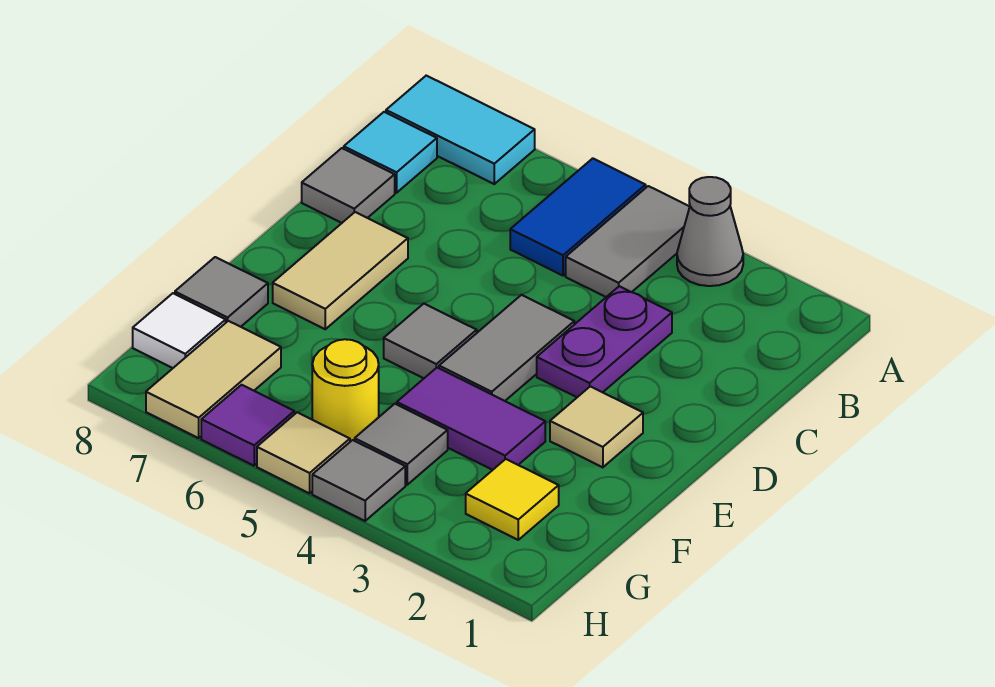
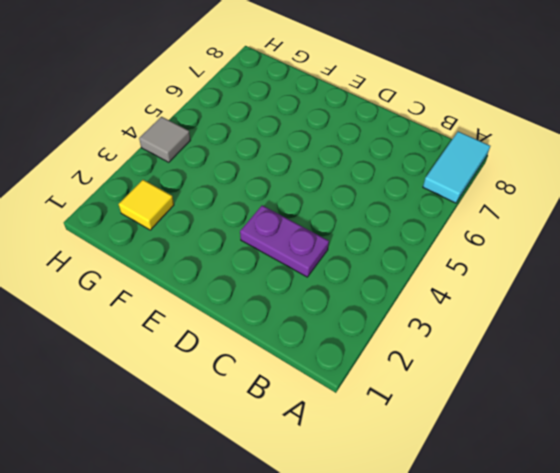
none -> grey 1x1 cone [677,177,743,286]
none -> grey 1x2 tile [566,186,690,297]
none -> blue 1x2 tile [510,158,646,276]

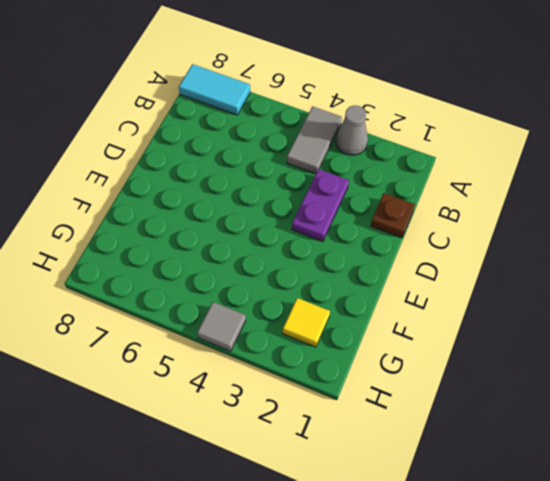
brown 1x1 plate [371,193,415,238] -> none
none -> blue 1x2 tile [510,158,646,276]
none -> cyan 1x1 tile [344,112,437,193]
none -> grey 1x1 tile [302,148,395,223]

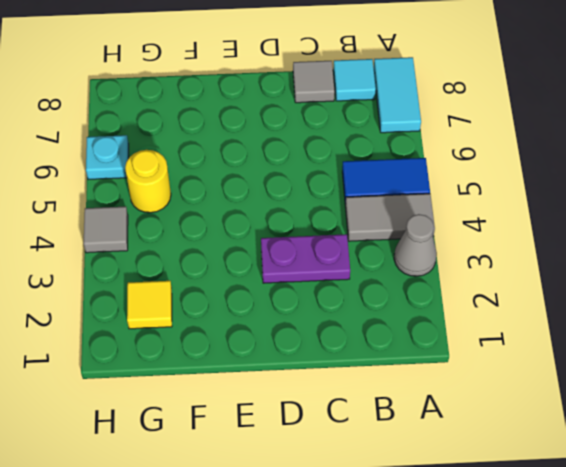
cyan 1x1 plate [86,135,129,179] -> purple 1x1 tile [201,385,294,466]
none -> grey 1x2 tile [439,295,574,401]
none -> tan 1x2 tile [273,212,408,329]
none -> tan 1x1 tile [550,386,643,467]

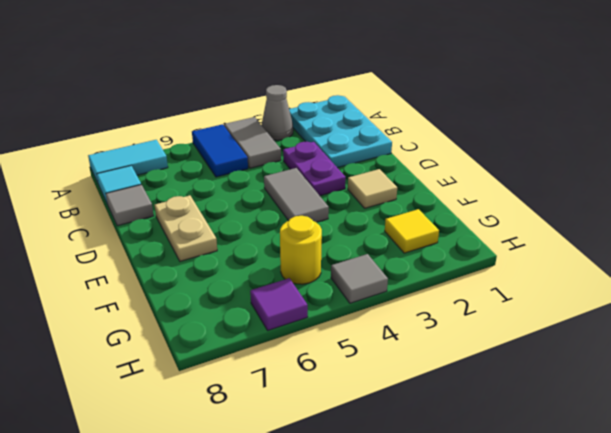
cyan 2x3 plate [289,95,392,168] -> none
tan 1x2 plate [155,195,217,261] -> tan 1x2 tile [273,212,408,329]
none -> grey 1x1 tile [384,304,477,378]
none -> purple 1x2 tile [397,368,545,470]
none -> grey 1x1 tile [175,257,268,327]

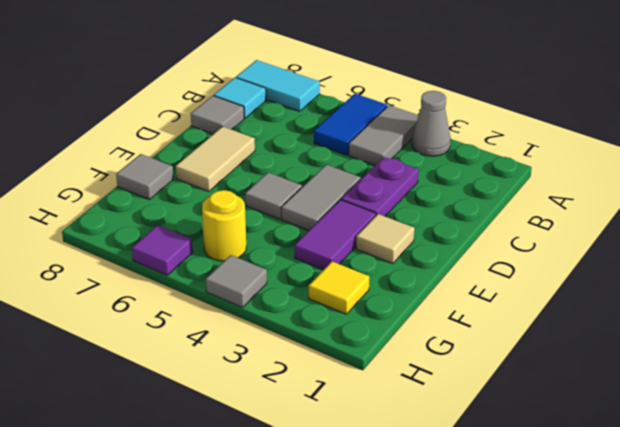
purple 1x2 tile [295,200,376,270] -> purple 1x2 tile turned to [397,368,545,470]
none -> grey 1x1 tile [355,404,448,485]
none -> tan 1x2 tile [146,321,281,438]
none -> white 1x1 tile [133,293,226,368]

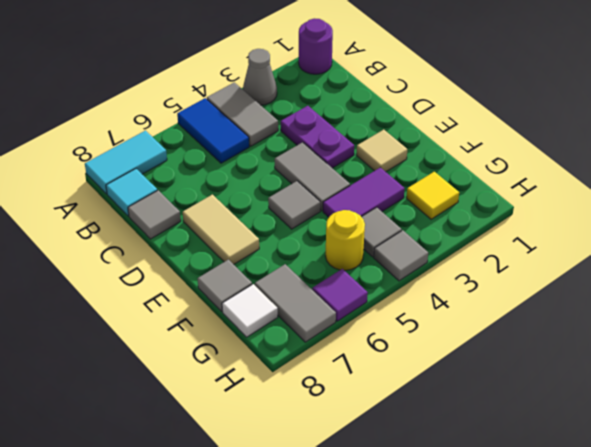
purple 1x1 round brick [299,18,333,74] -> none
grey 1x2 tile [255,264,336,342] -> tan 1x2 tile [146,321,281,438]
none -> tan 1x1 tile [257,412,350,493]

